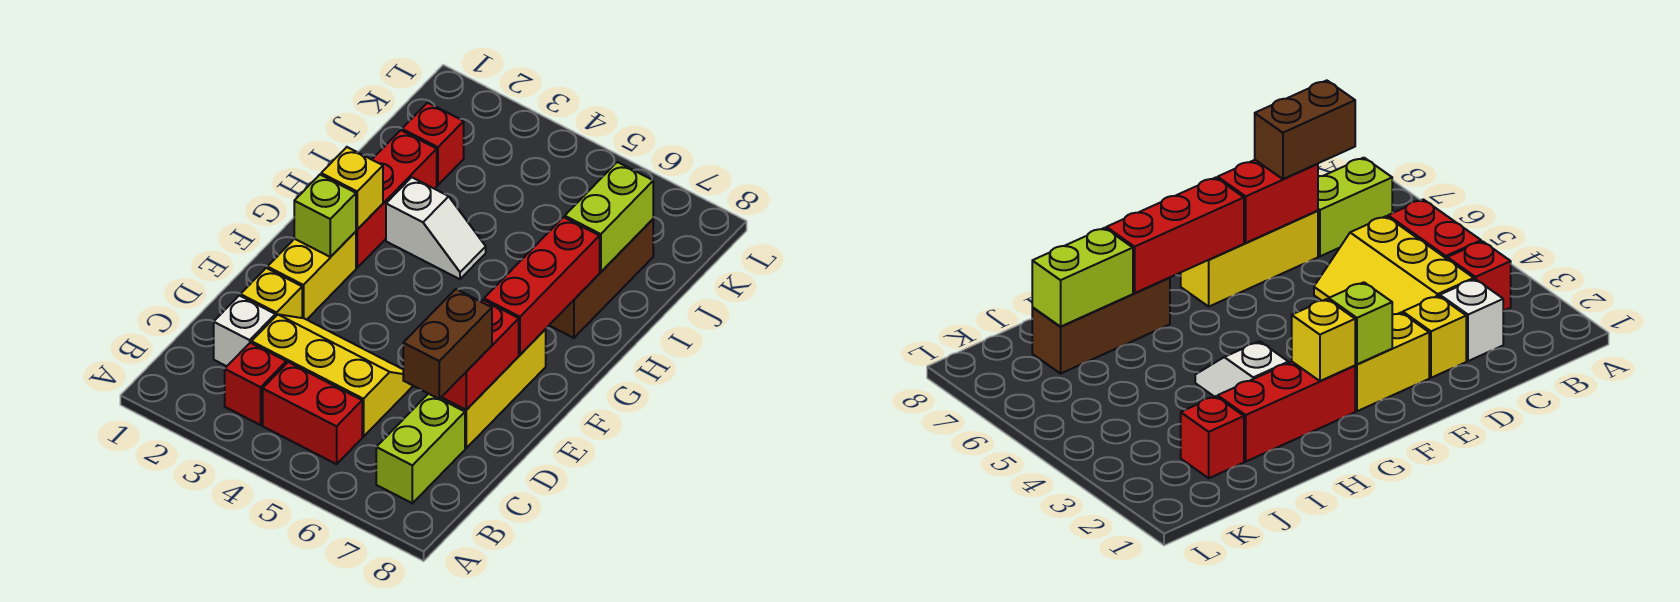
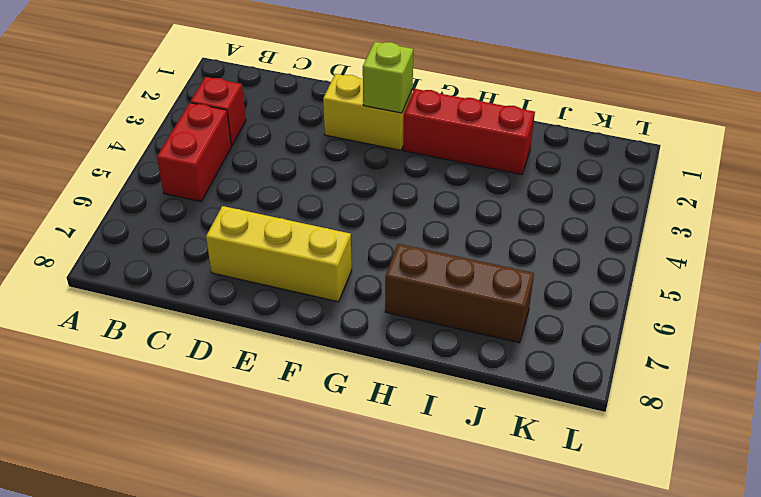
none -> lime 1x2 brick [376,394,465,503]
none -> white 1x1 brick [214,296,275,366]
none -> yellow 2x3 slope [252,314,413,437]

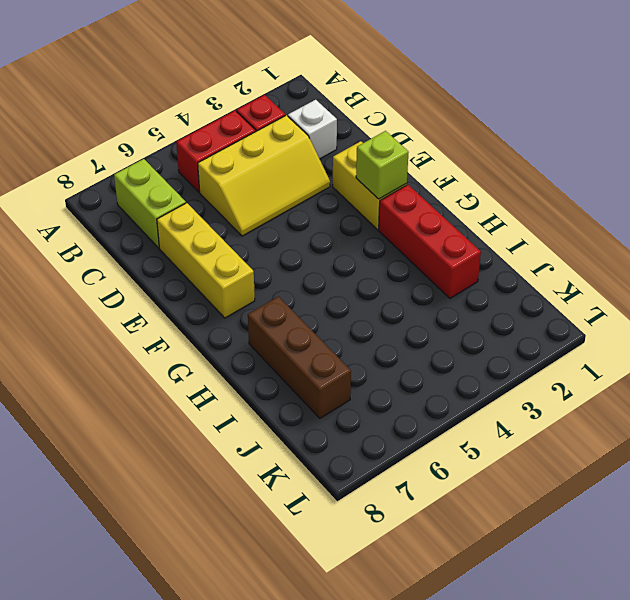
none -> yellow 1x1 brick [240,268,302,318]
none -> white 1x2 slope [386,177,486,279]
none -> red 1x1 brick [402,103,464,185]

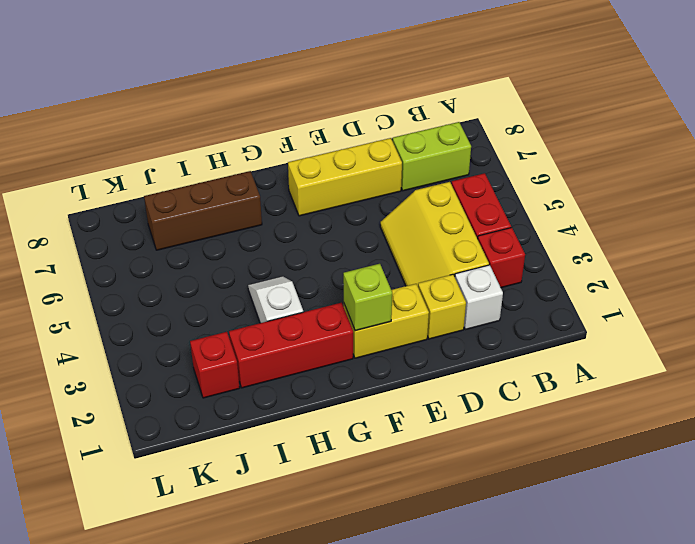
none -> red 1x2 brick [442,300,519,410]
none -> red 1x3 brick [484,217,600,355]
none -> yellow 1x1 brick [321,147,383,229]

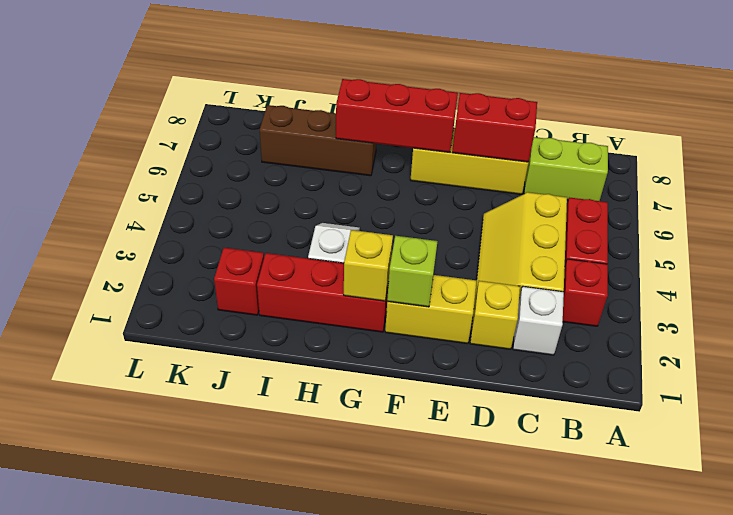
none -> lime 1x2 brick [565,162,653,272]
none -> brown 1x2 brick [403,289,492,399]

